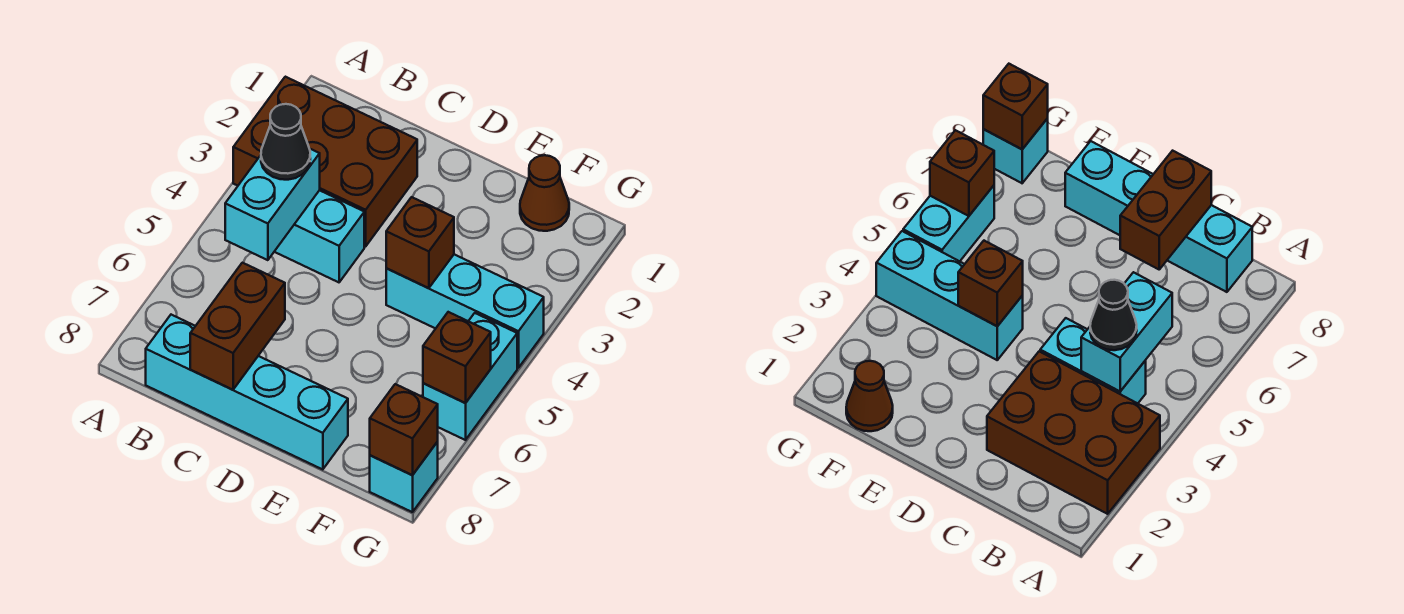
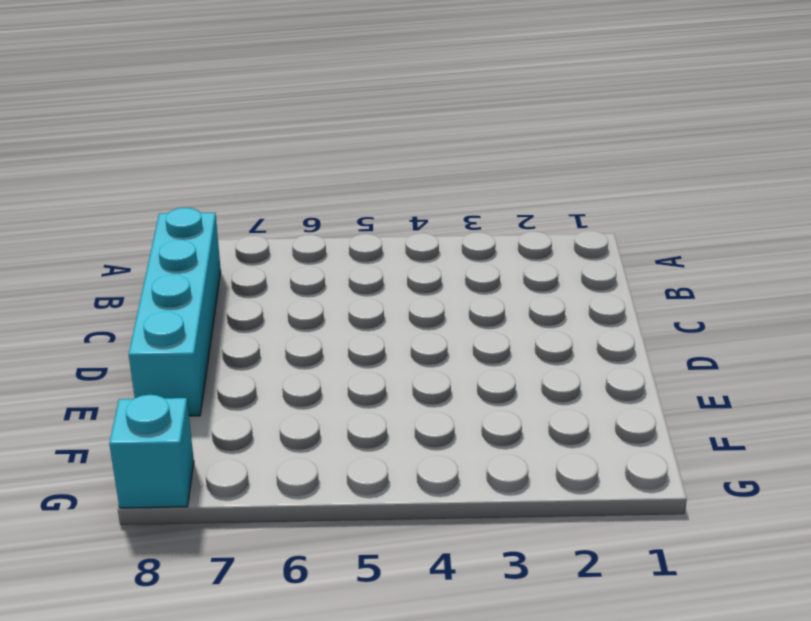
none -> brown 2x3 brick [233,77,417,246]
none -> cyan 1x2 brick [274,190,364,282]
none -> cyan 1x3 brick [386,254,544,368]

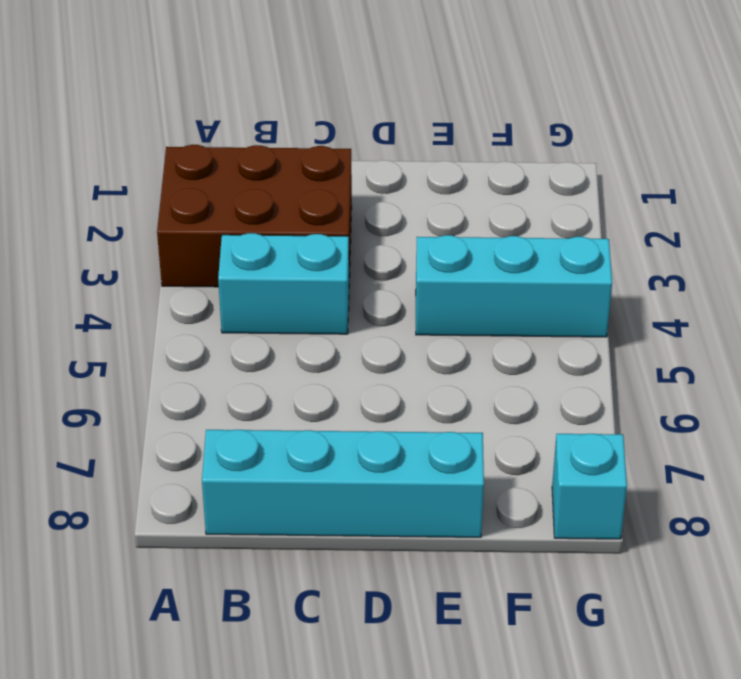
none -> brown 1x1 cone [520,155,569,231]
none -> cyan 1x2 brick [423,313,517,440]
none -> cyan 1x2 brick [225,148,320,260]

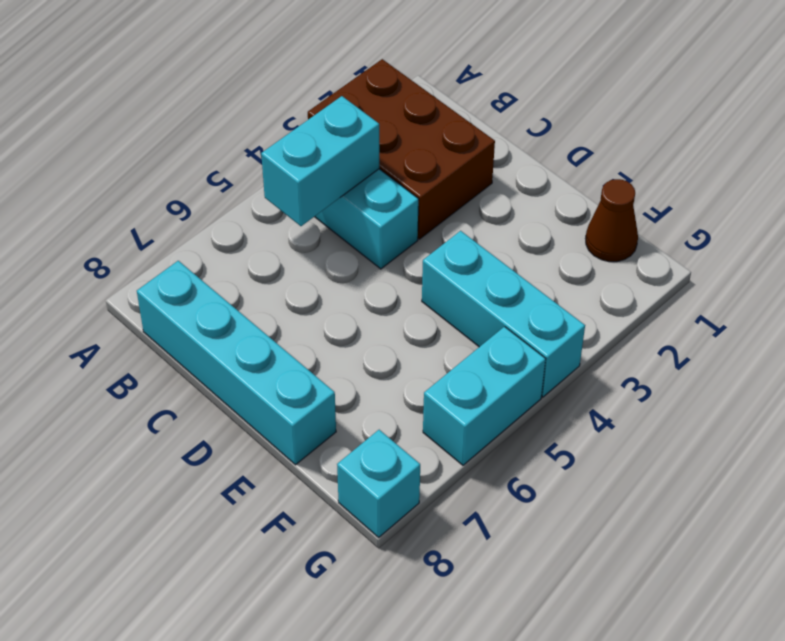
none -> brown 1x2 brick [190,263,285,390]
none -> brown 1x1 brick [386,197,454,288]
none -> brown 1x1 brick [423,312,491,403]

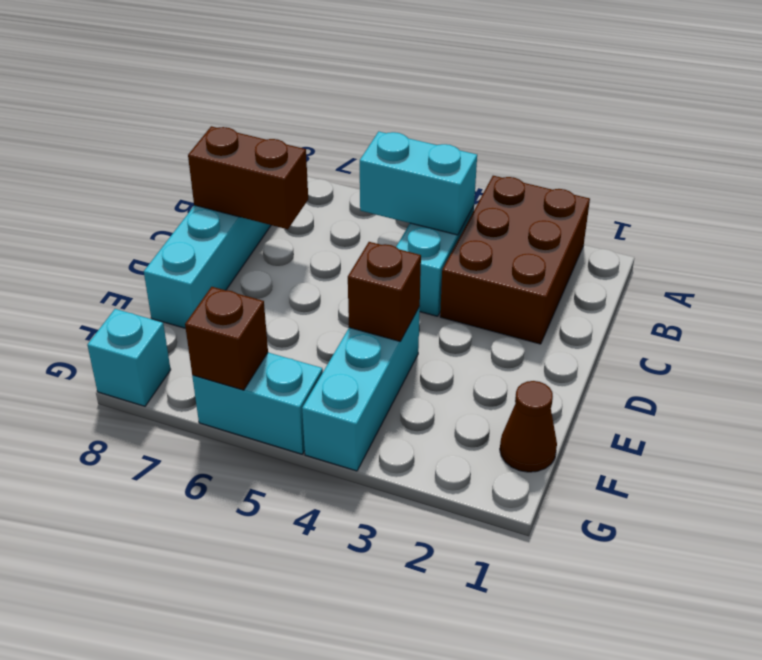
none -> brown 1x1 brick [370,384,438,475]
none -> black 1x1 cone [261,104,310,180]

